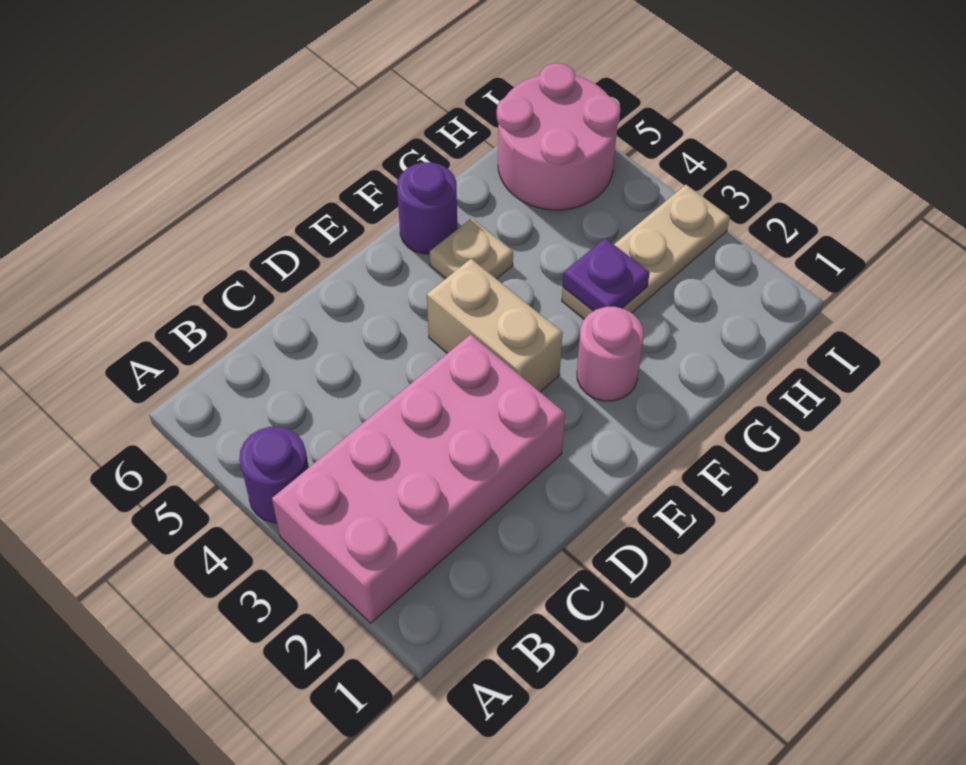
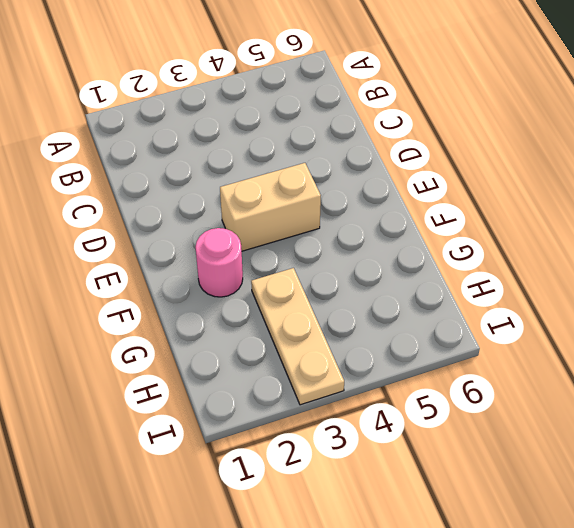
none -> pink 2x4 brick [272,335,565,623]
none -> purple 1x1 round brick [239,427,309,523]

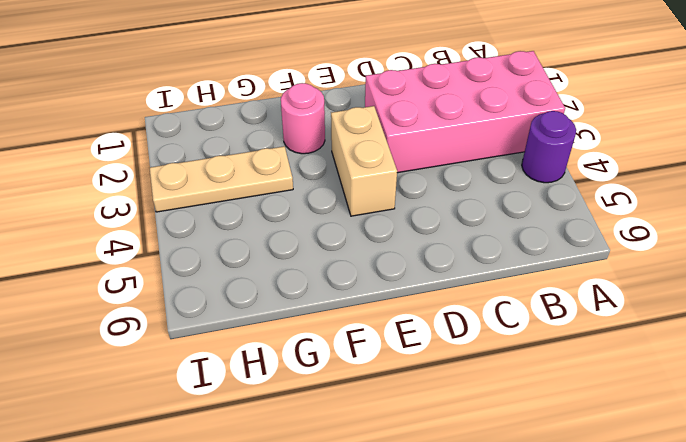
none -> tan 1x1 plate [430,218,513,279]
none -> purple 1x1 round brick [397,162,457,254]

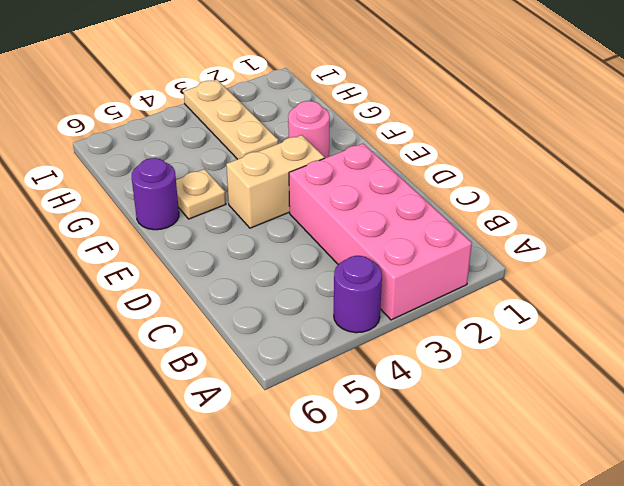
none -> pink 2x2 round brick [497,63,620,210]
none -> purple 1x1 plate [563,238,650,311]

